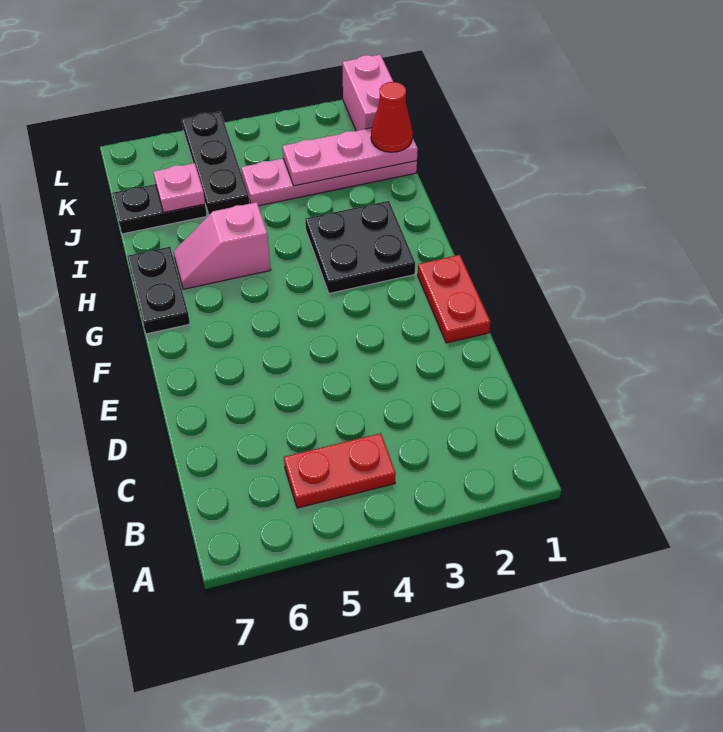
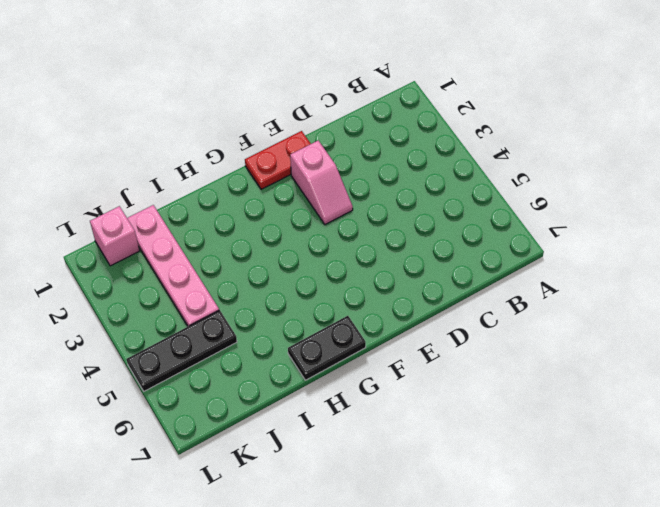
pink 1x2 slope [290,141,353,224] -> pink 1x2 slope moved to [173,202,271,289]
pink 1x1 brick [90,206,139,266] -> pink 1x2 brick [342,55,393,131]
none -> red 1x2 plate [284,433,396,508]
none -> black 2x2 plate [305,201,415,293]
none -> black 1x2 plate [112,184,207,234]

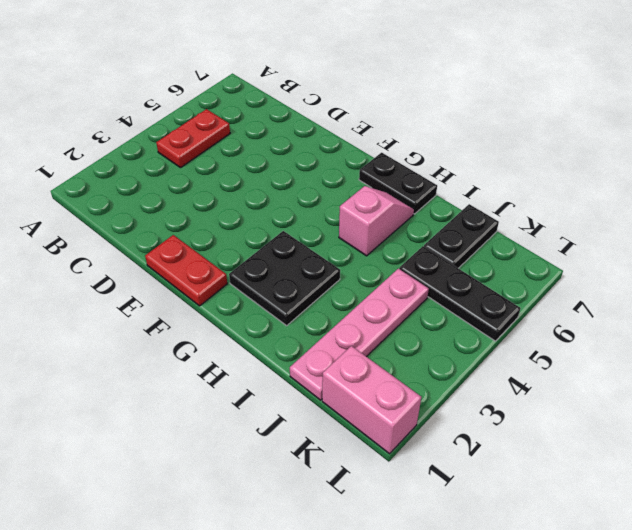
none -> pink 1x3 plate [283,128,418,186]
none -> pink 1x1 plate [153,163,205,212]
none -> red 1x1 cone [371,82,413,152]

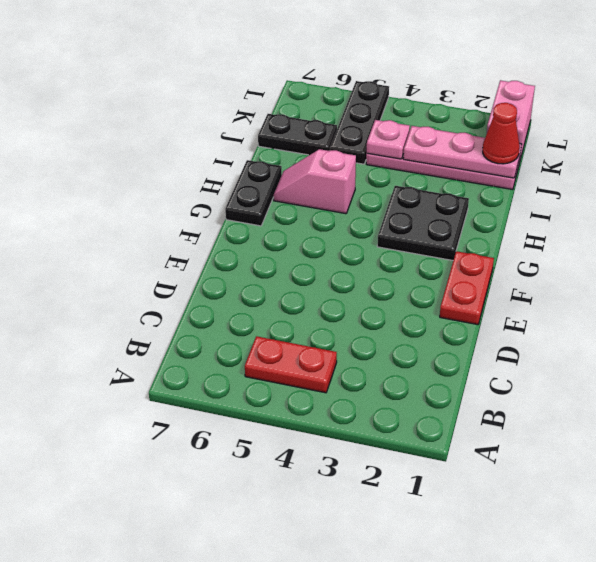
pink 1x1 plate [367,120,410,159] -> pink 1x1 plate moved to [153,163,205,212]

